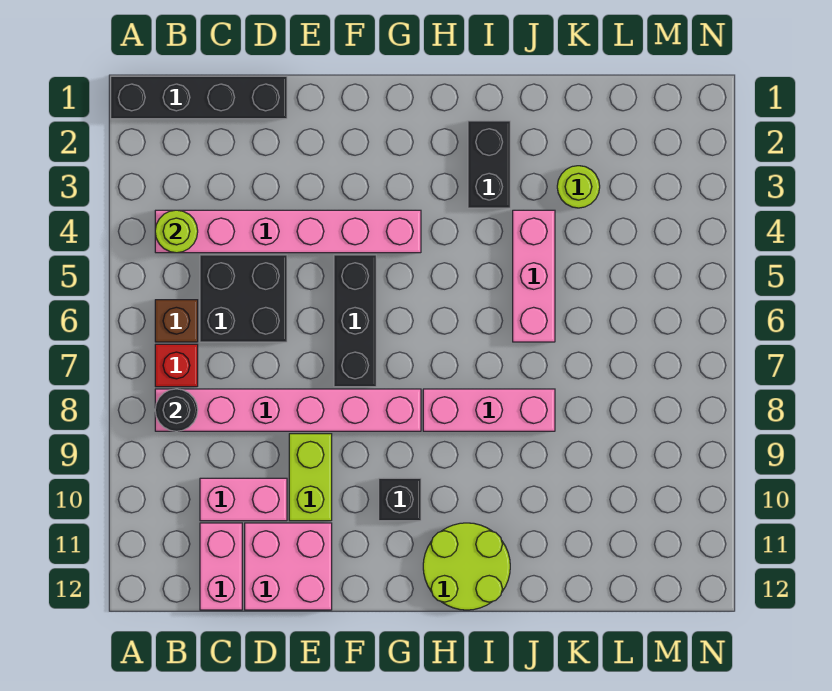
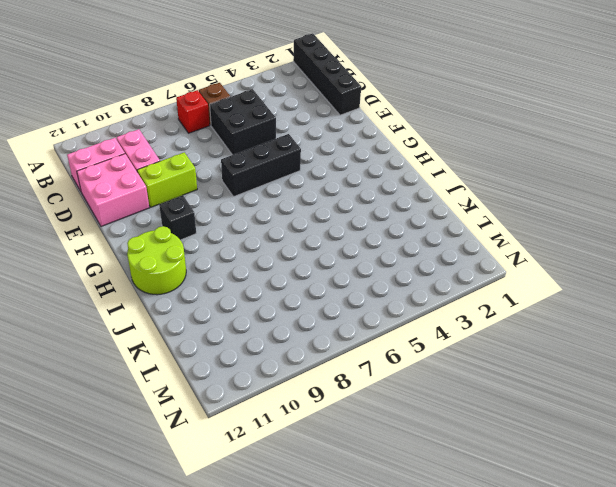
none -> pink 1x6 brick [155,210,421,253]
none -> pink 1x6 brick [155,389,421,431]
none -> pink 1x3 brick [423,389,555,431]

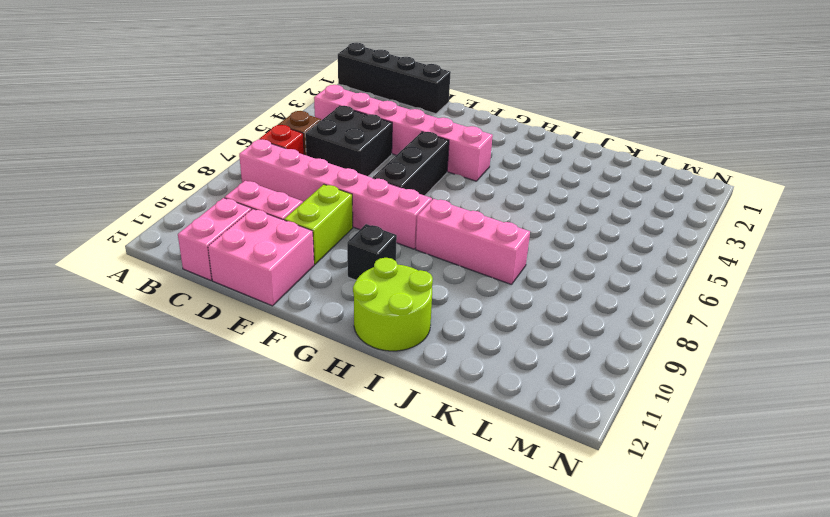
none -> black 1x2 brick [468,121,510,208]
none -> pink 1x3 brick [513,210,555,342]
none -> lime 1x1 round brick [557,166,600,208]

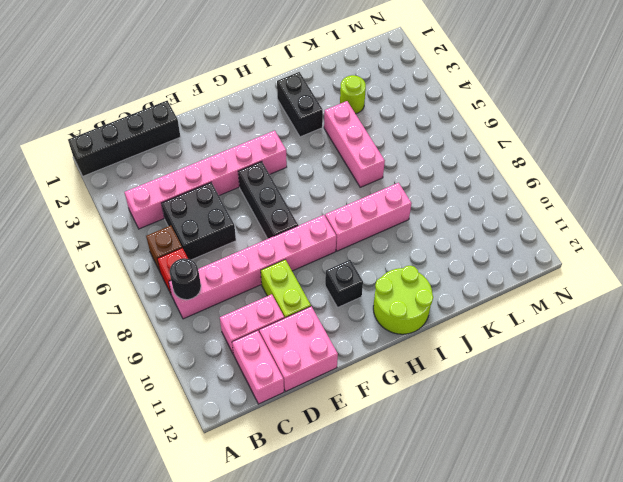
none -> lime 1x1 round brick [155,210,198,253]

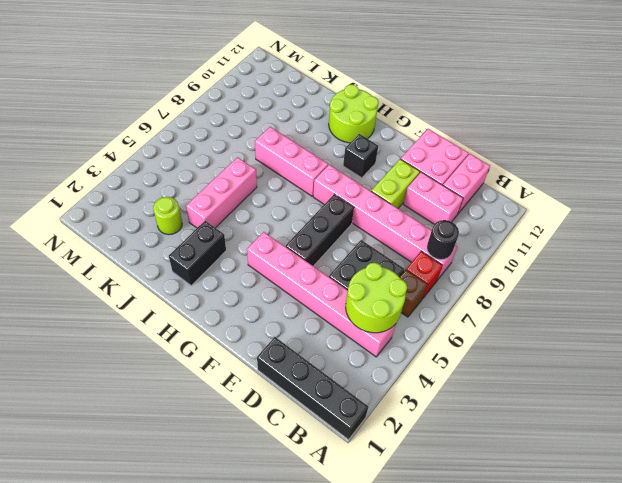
lime 2x2 round brick [346,263,407,333] -> lime 1x1 round brick [155,210,198,253]

